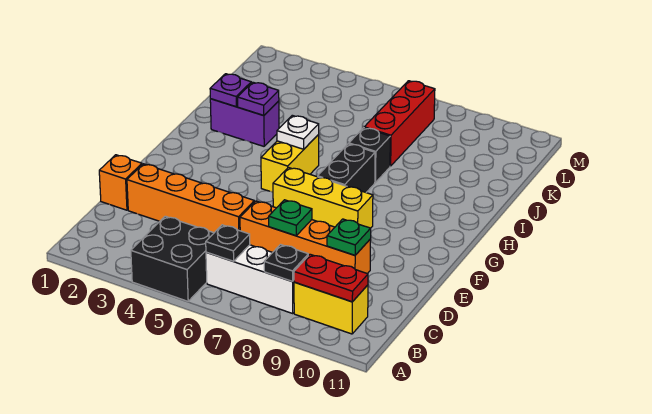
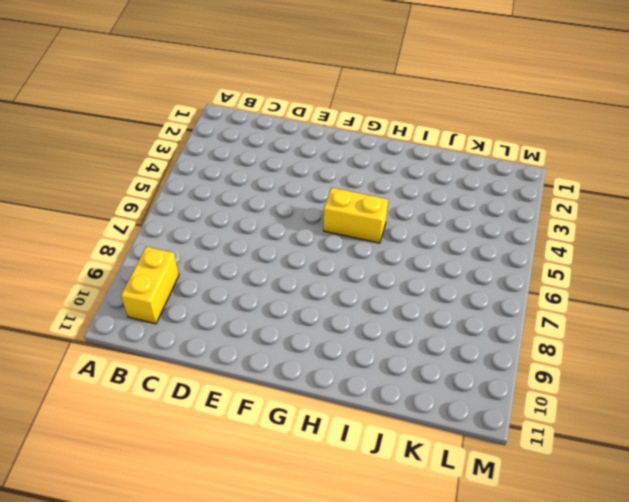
none -> black 2x2 brick [131,216,214,301]
none -> white 1x3 brick [206,245,294,313]
none -> orange 1x1 brick [99,155,142,210]

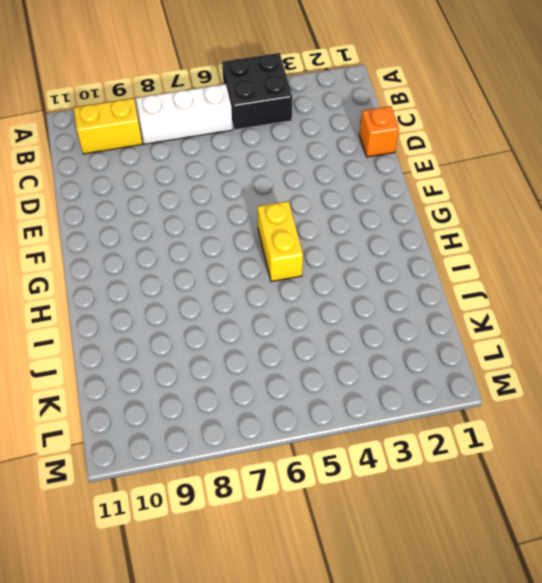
none -> orange 1x4 brick [127,164,254,233]
none -> orange 1x4 brick [240,201,371,274]
none -> yellow 1x3 brick [273,168,373,228]

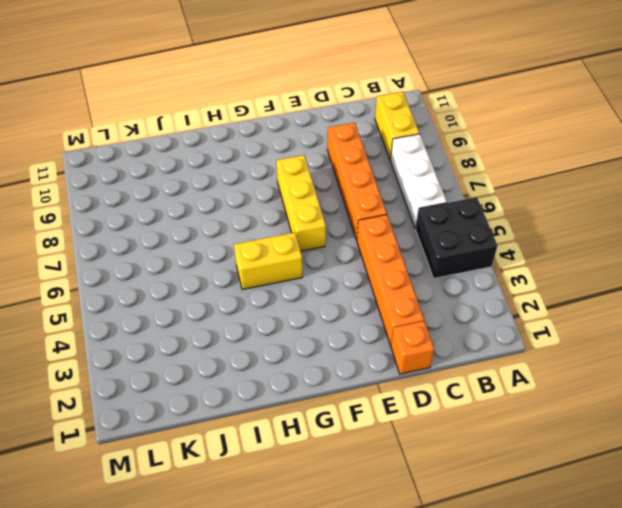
none -> black 1x2 brick [318,144,375,192]
none -> purple 1x2 brick [210,99,279,146]
none -> black 1x1 brick [349,128,390,183]

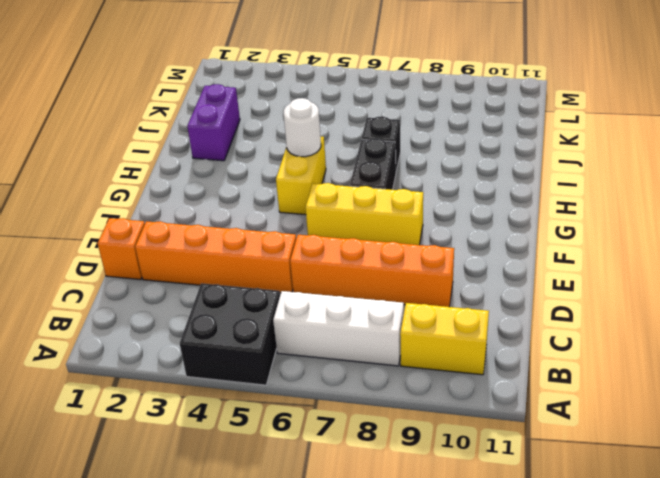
white 1x1 round brick [283,98,321,157] -> white 1x1 plate [277,115,319,149]
purple 1x2 brick [187,84,240,161] -> purple 1x2 brick turned to [210,99,279,146]
none -> red 1x3 brick [364,81,435,166]
none -> black 1x1 plate [206,225,250,261]
none -> black 1x1 plate [264,245,308,281]

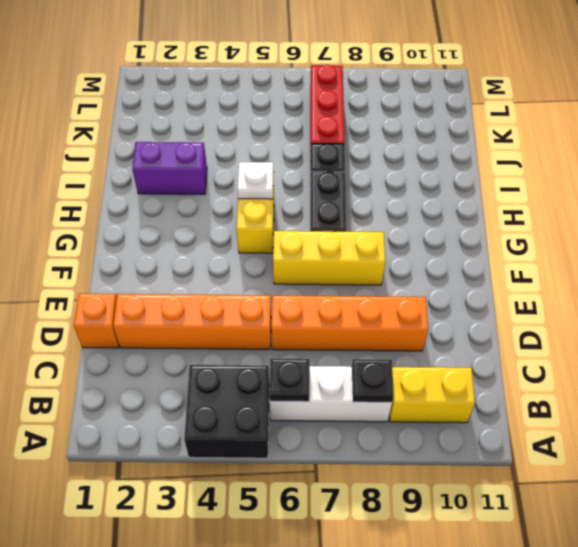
none -> red 1x2 plate [294,254,368,302]
none -> green 1x1 plate [269,200,312,236]
none -> green 1x1 plate [327,219,371,255]

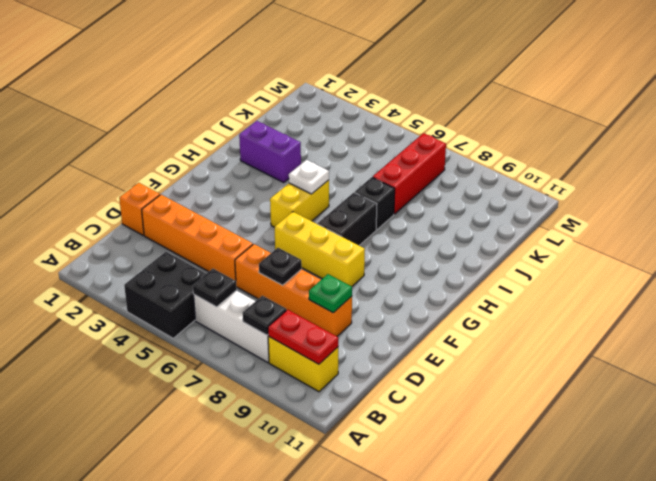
black 1x1 plate [259,248,302,285] -> green 1x1 plate [269,200,312,236]
none -> purple 1x1 plate [210,74,251,107]
none -> purple 1x1 plate [237,82,279,116]

